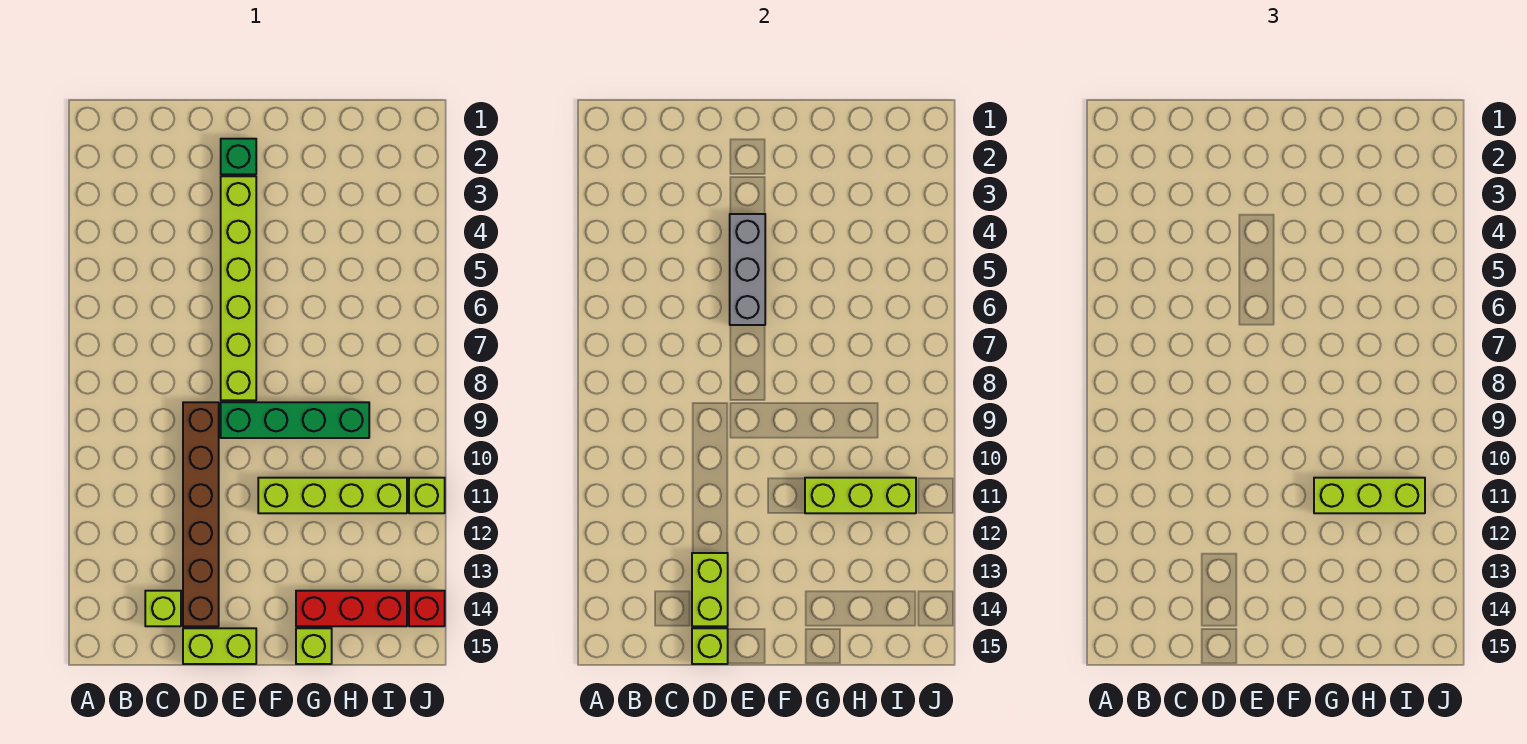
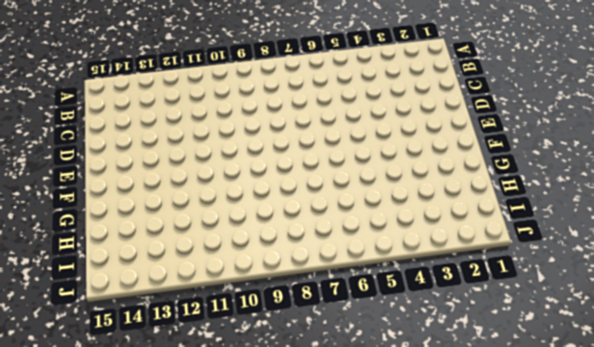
none -> lime 1x1 brick [145,591,181,626]
none -> brown 1x6 brick [183,402,219,626]
none -> lime 1x2 brick [183,628,256,664]

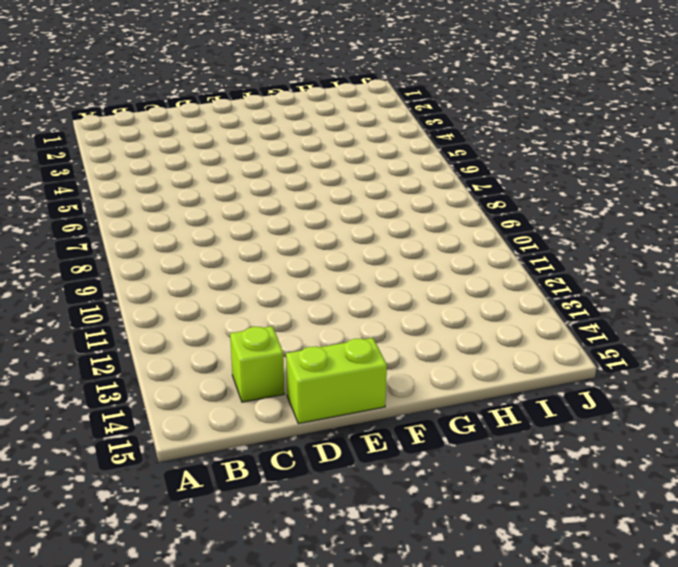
none -> brown 1x6 brick [183,402,219,626]
none -> green 1x1 brick [221,139,256,174]
none -> lime 1x6 brick [221,176,256,400]

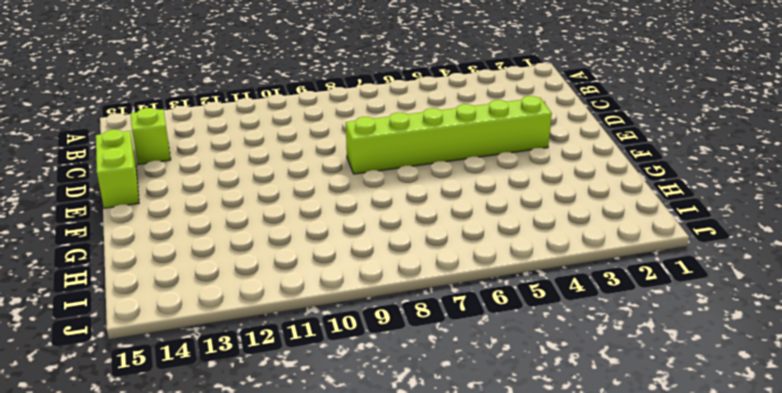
none -> brown 1x6 brick [183,402,219,626]
none -> green 1x1 brick [221,139,256,174]
none -> green 1x4 brick [221,402,369,438]

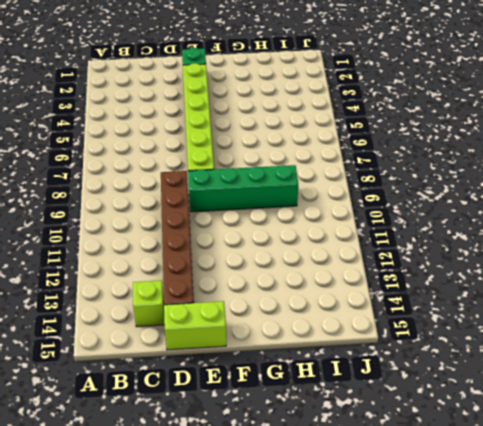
none -> lime 1x4 brick [258,478,407,513]
none -> red 1x3 brick [296,591,407,626]
none -> lime 1x1 brick [296,628,332,664]

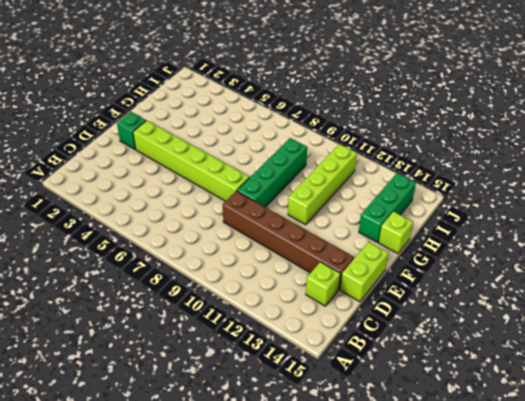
green 1x3 brick [359,173,416,242] -> red 1x3 brick [296,591,407,626]
none -> lime 1x1 brick [409,478,445,513]
none -> red 1x1 brick [409,591,445,626]
none -> lime 1x2 brick [692,553,728,626]

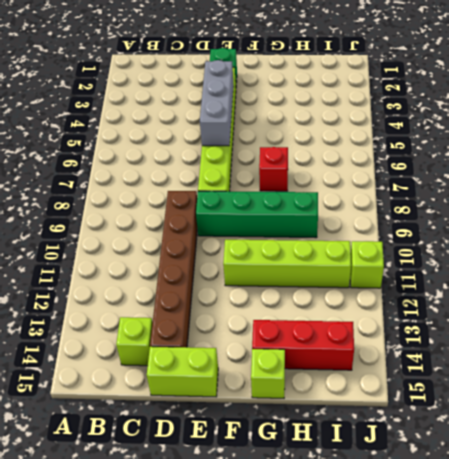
red 1x1 brick [259,147,288,191] -> red 1x1 brick moved to [409,591,445,626]
none -> lime 1x2 brick [692,553,728,626]
none -> lime 1x1 brick [692,628,728,664]
none -> lime 1x3 brick [805,478,916,513]

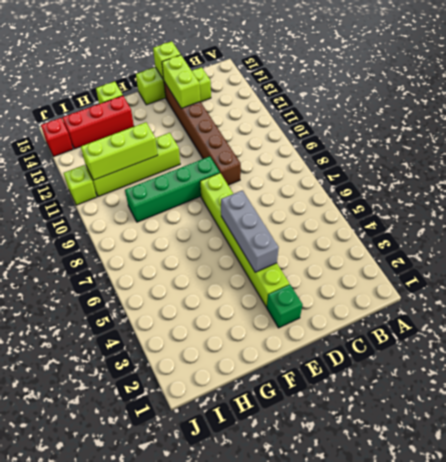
none -> lime 1x3 brick [1314,478,1425,513]

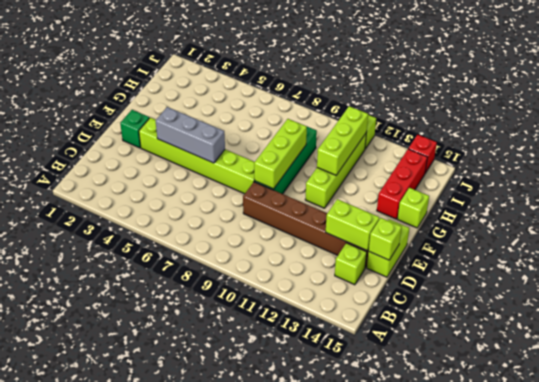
lime 1x3 brick [254,119,307,189] -> lime 1x3 brick moved to [1314,478,1425,513]

